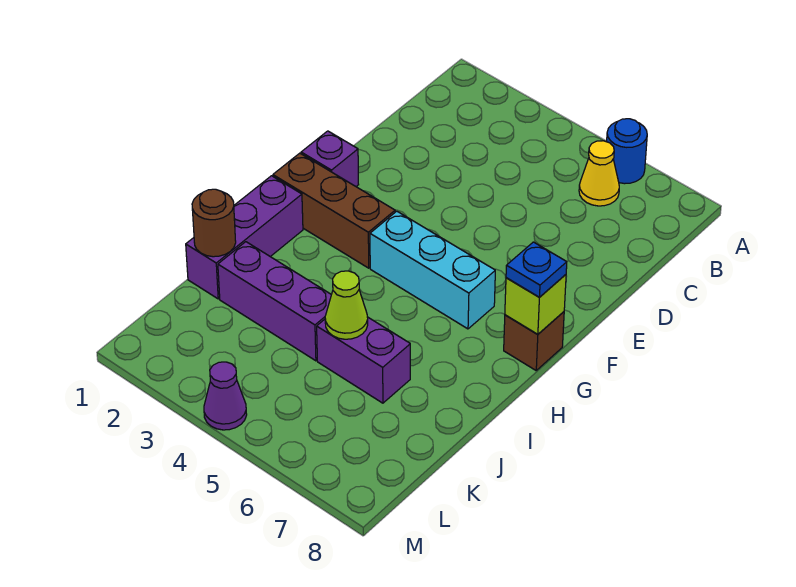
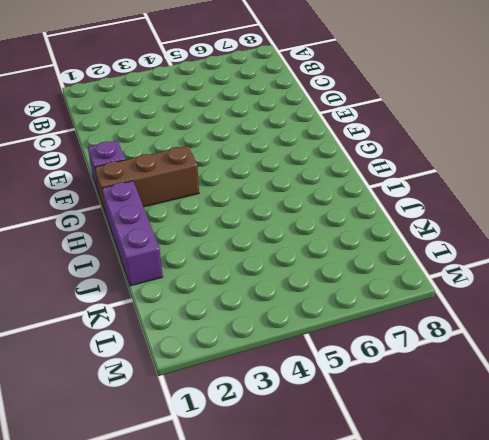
none -> blue 1x1 round brick [607,119,647,184]
none -> yellow 1x1 cone [579,141,619,206]
none -> cyan 1x3 brick [370,211,495,329]

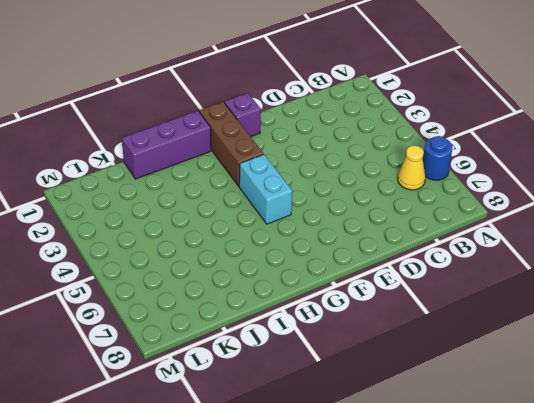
cyan 1x2 brick [239,154,292,224] -> cyan 1x3 brick [370,211,495,329]
none -> brown 1x1 brick [504,312,564,370]
none -> purple 1x3 brick [218,242,331,361]
none -> purple 1x2 brick [317,317,410,403]

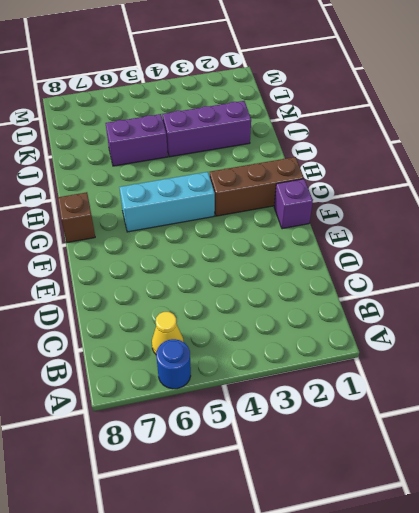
none -> purple 1x3 brick [186,176,303,299]
none -> purple 1x1 cone [204,362,247,430]
none -> lime 1x1 brick [505,275,566,334]

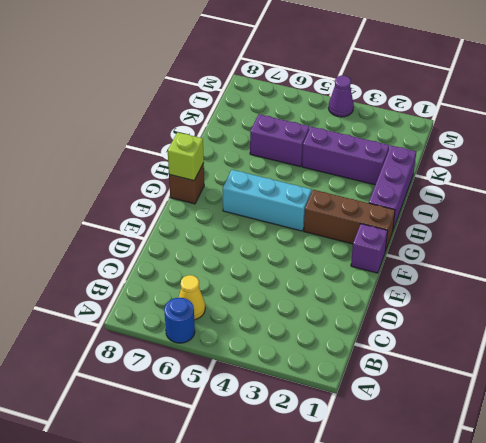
none -> brown 1x1 round brick [192,189,236,257]
none -> lime 1x1 cone [325,271,368,339]
none -> blue 1x1 plate [506,242,567,297]

